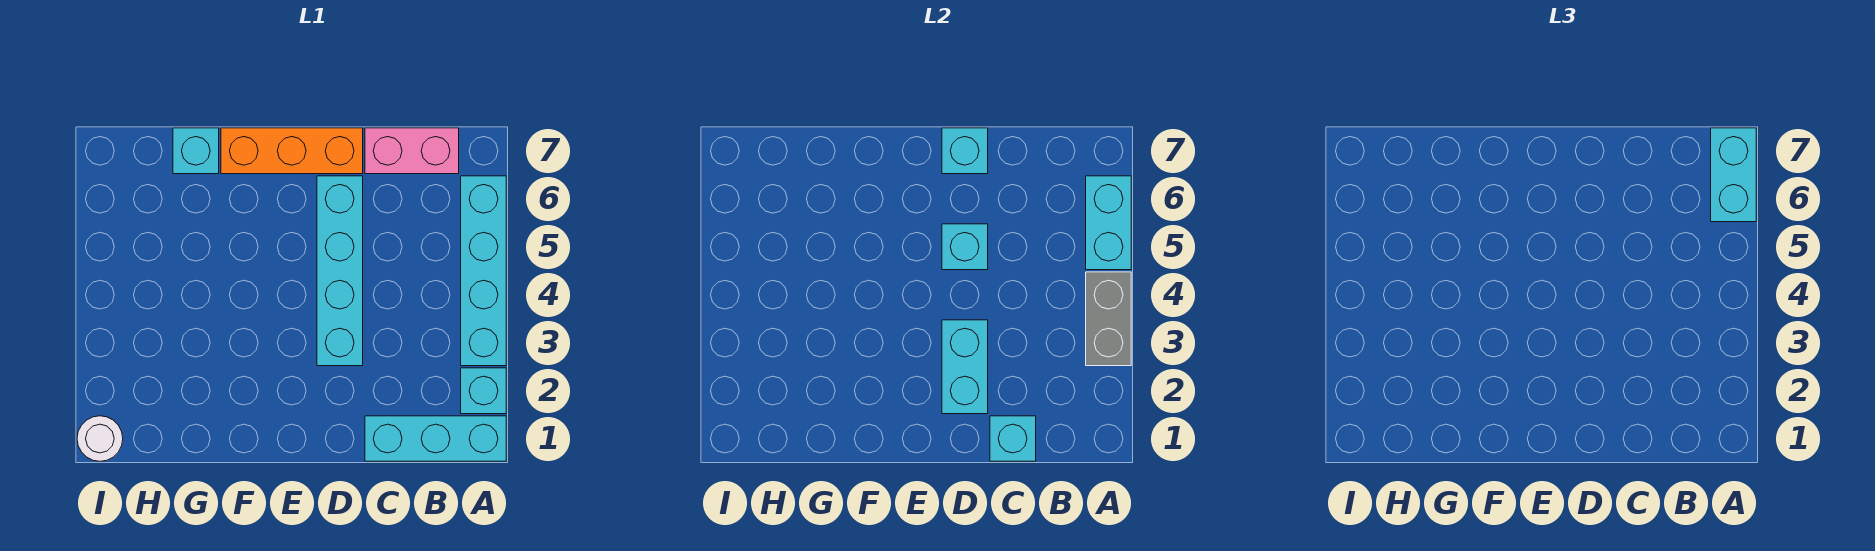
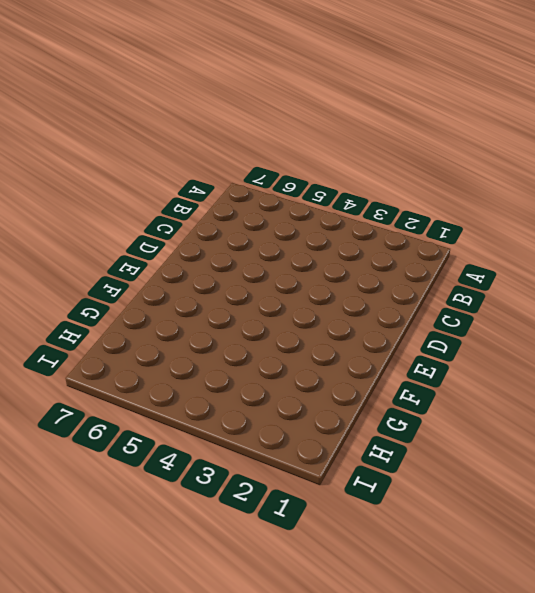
none -> cyan 1x3 brick [365,416,506,461]
none -> cyan 1x1 brick [461,368,506,414]
none -> cyan 1x4 brick [461,176,506,366]

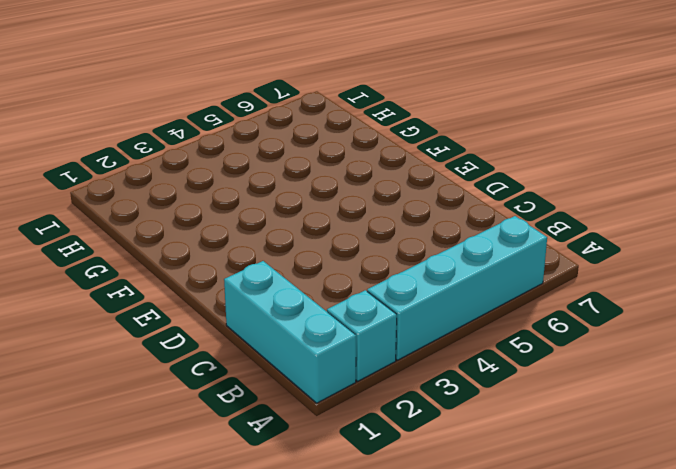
none -> pink 1x2 brick [365,128,459,174]
none -> cyan 1x4 brick [317,176,363,366]
none -> orange 1x3 brick [221,128,363,174]

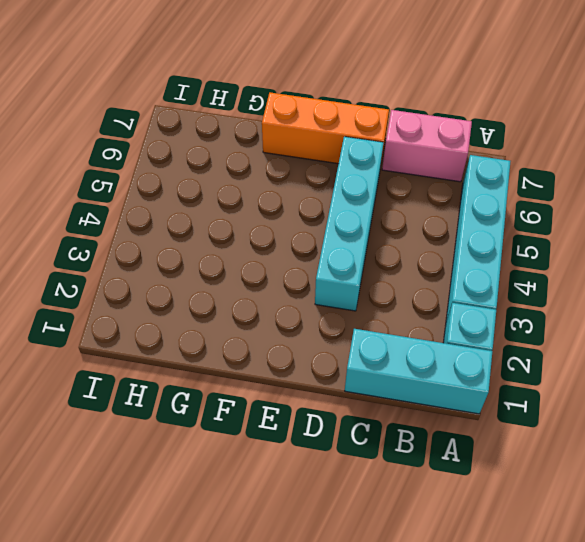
none -> cyan 1x1 brick [173,128,219,174]
none -> white 1x1 round brick [77,416,123,461]
none -> grey 1x2 brick [1086,272,1131,366]

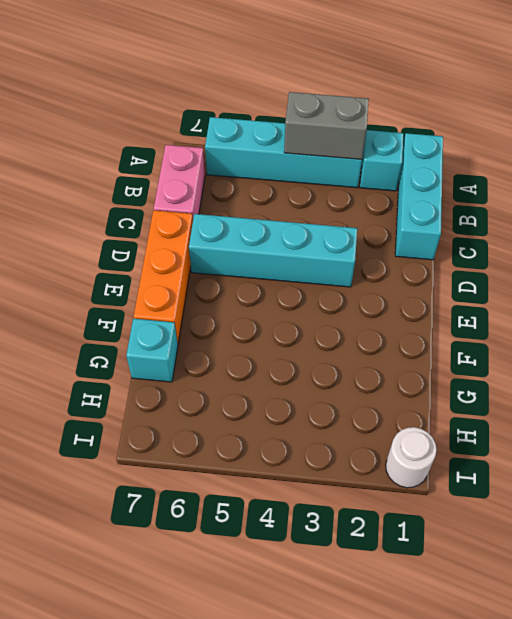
none -> cyan 1x2 brick [1086,176,1131,270]
none -> cyan 1x1 brick [990,416,1036,461]
none -> cyan 1x2 brick [942,320,988,414]

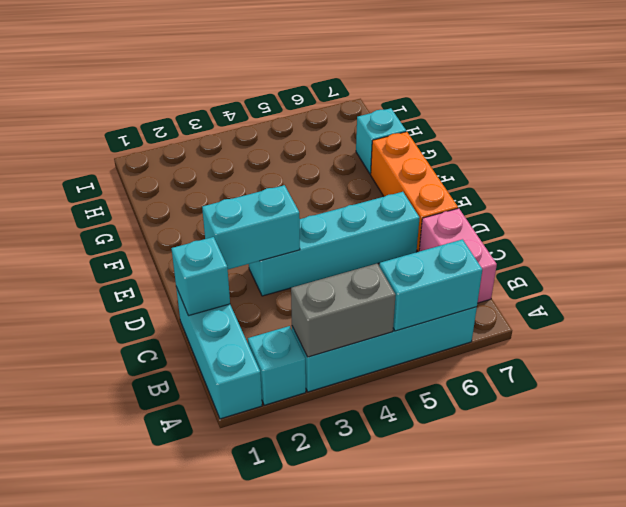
none -> white 1x1 round brick [77,416,123,461]
none -> cyan 1x1 brick [942,224,988,270]
none -> cyan 1x1 brick [942,128,988,174]

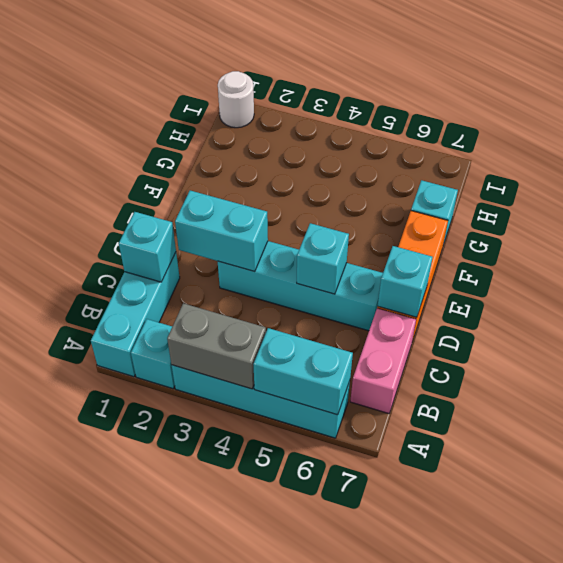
none -> cyan 1x2 brick [1711,128,1756,222]

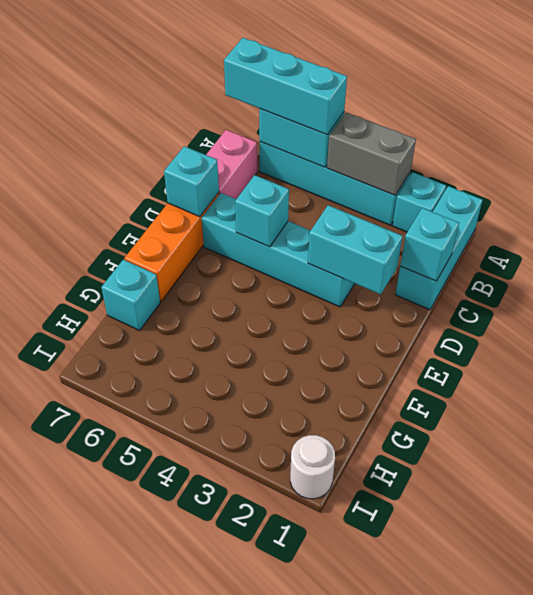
cyan 1x3 brick [224,38,347,135] -> cyan 1x2 brick [1711,128,1756,222]

